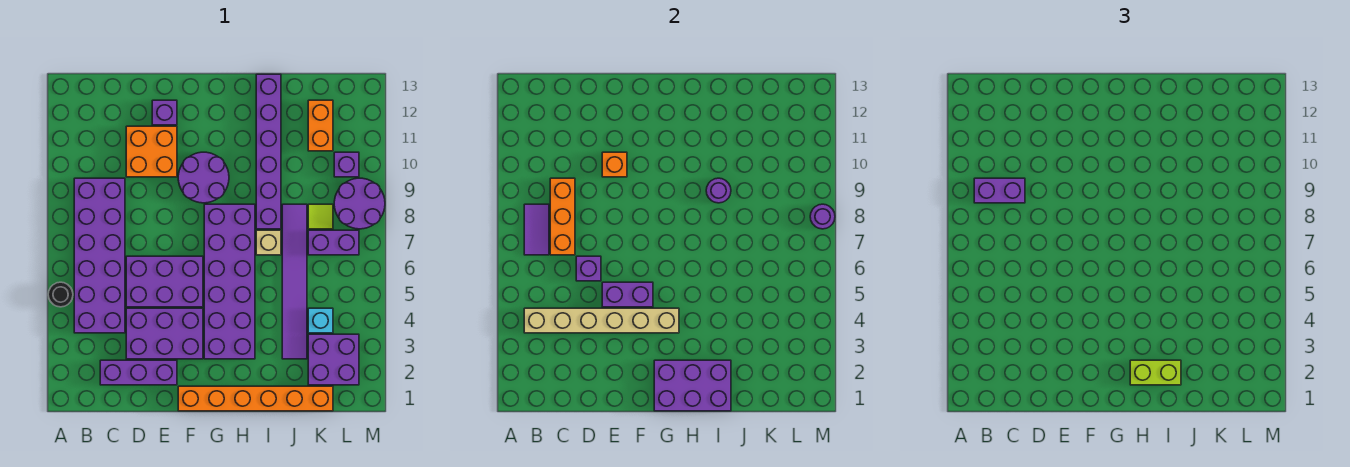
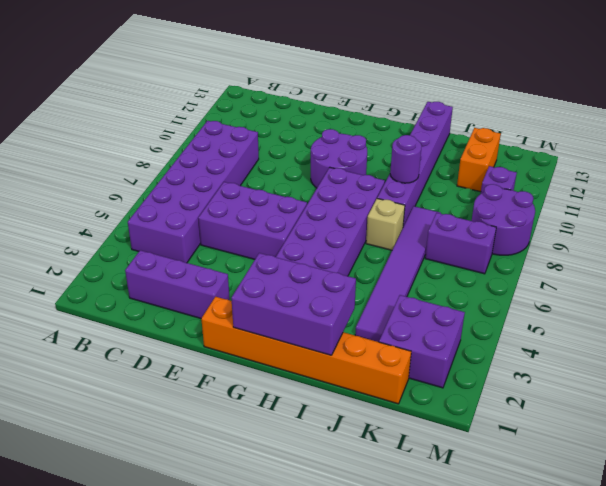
none -> black 1x1 round brick [48,282,73,307]
none -> purple 2x3 brick [126,308,203,359]
none -> orange 2x2 brick [126,126,177,177]
none -> purple 1x1 brick [152,100,177,125]

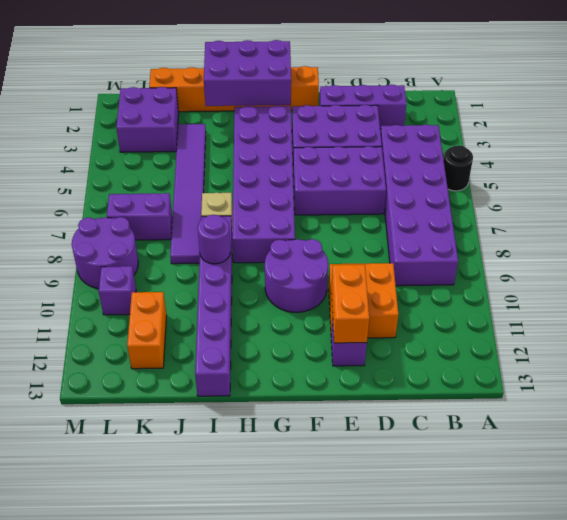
orange 1x2 brick [331,265,369,343] -> none
none -> cyan 1x1 brick [308,308,333,333]
none -> lime 1x1 tile [308,204,333,229]
none -> tan 1x6 brick [524,308,679,333]
none -> purple 1x2 tile [524,204,549,255]

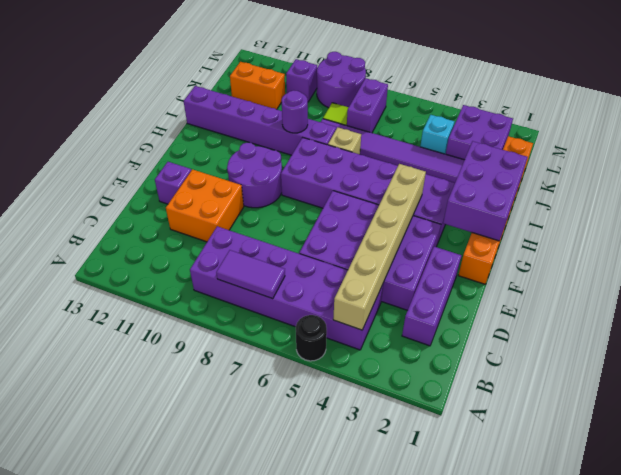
none -> orange 1x3 brick [550,178,575,255]
none -> purple 1x1 brick [576,256,601,281]
none -> purple 1x2 brick [602,282,653,307]
none -> orange 1x1 brick [602,152,627,177]

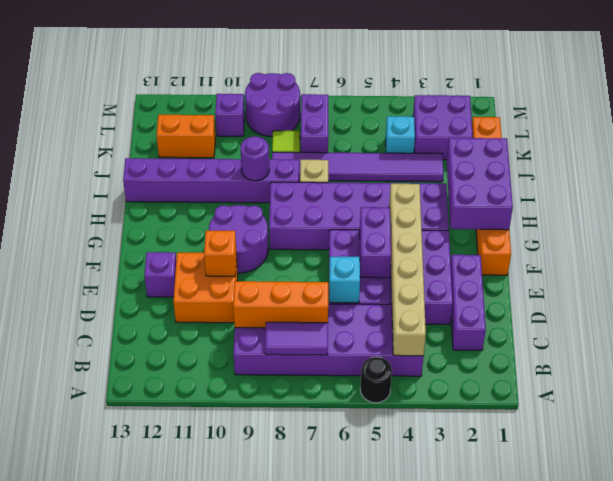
cyan 1x1 brick [329,257,360,303] -> purple 1x1 brick [576,256,601,281]
none -> purple 1x1 round brick [810,204,835,229]
none -> purple 1x2 brick [974,178,1025,203]
none -> lime 1x2 brick [1130,360,1181,385]

